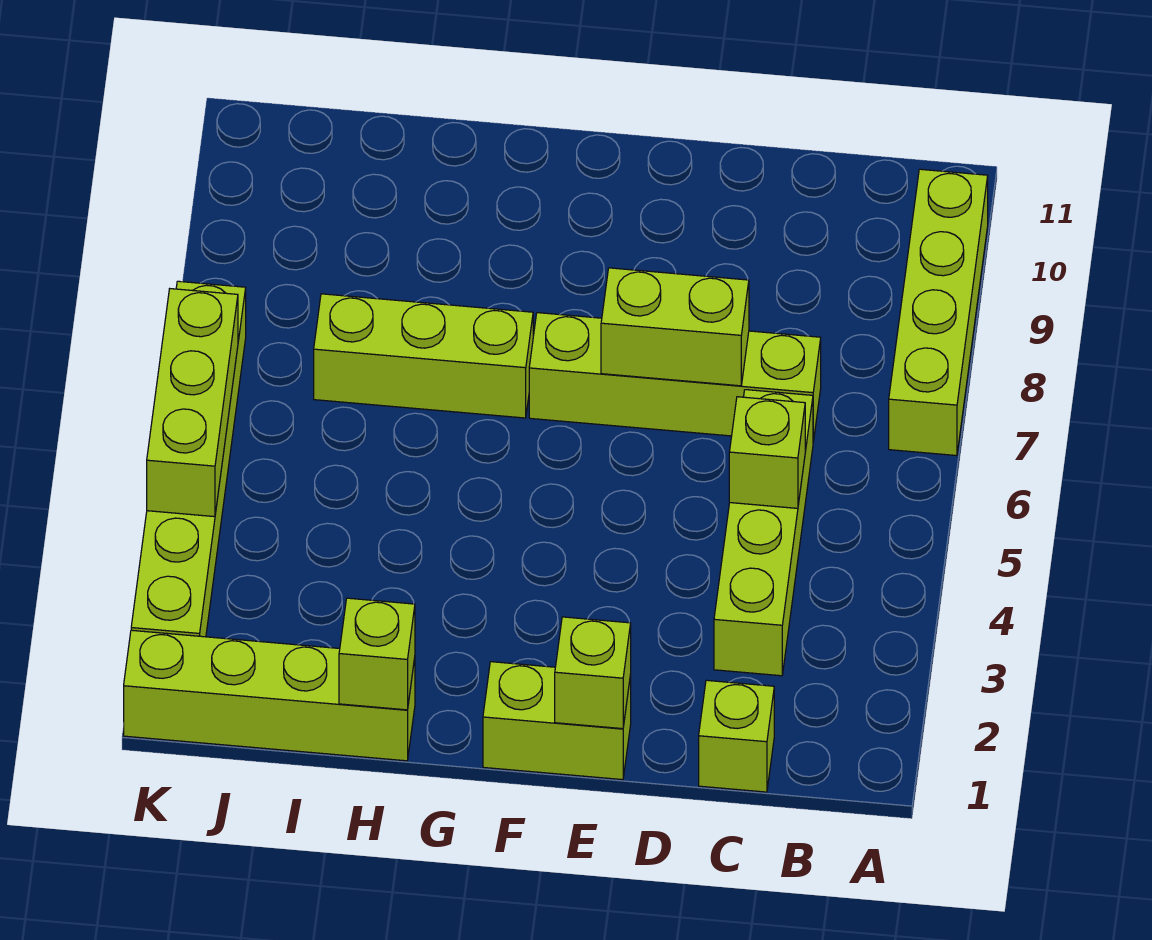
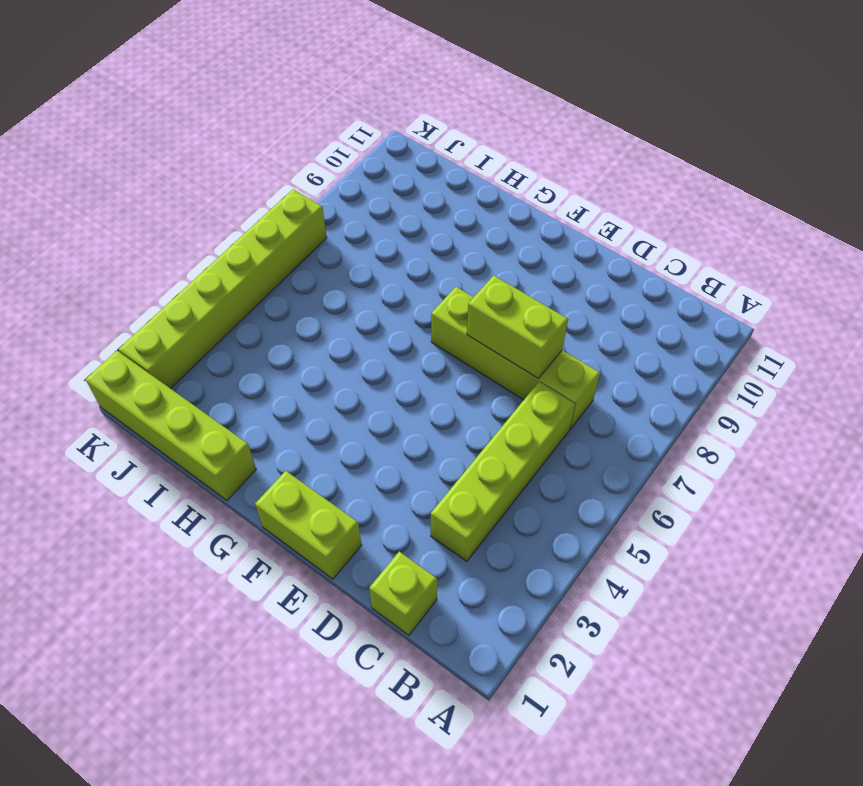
none -> lime 1x4 brick [889,169,988,456]
none -> lime 1x3 brick [314,294,533,418]
none -> lime 1x1 brick [729,397,805,508]

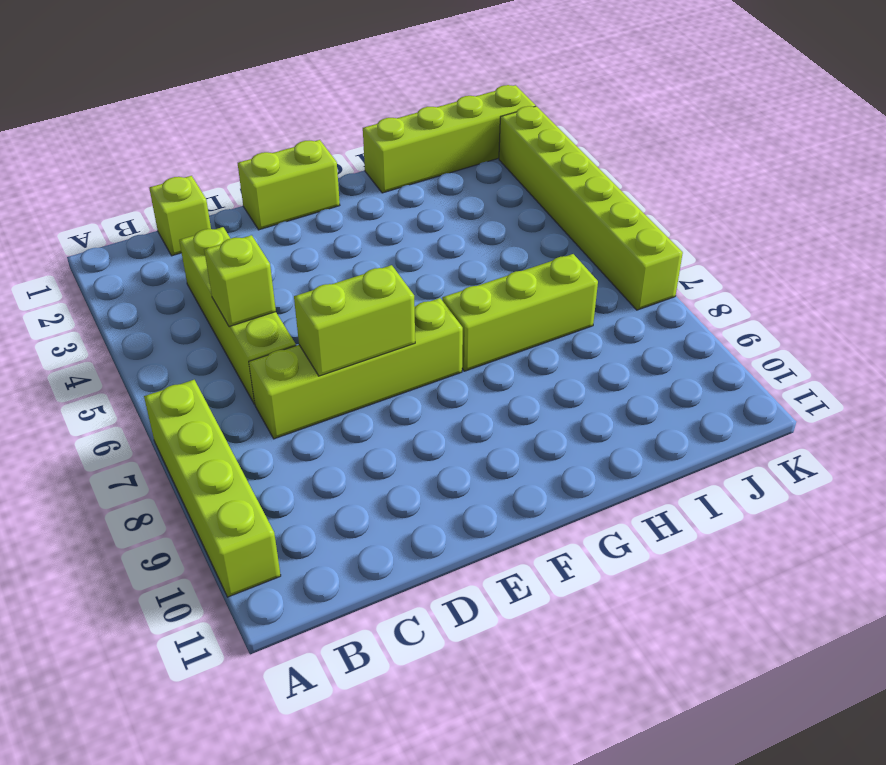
none -> lime 1x1 brick [555,617,631,729]
none -> lime 1x1 brick [339,598,415,710]
none -> lime 1x3 brick [147,289,238,517]

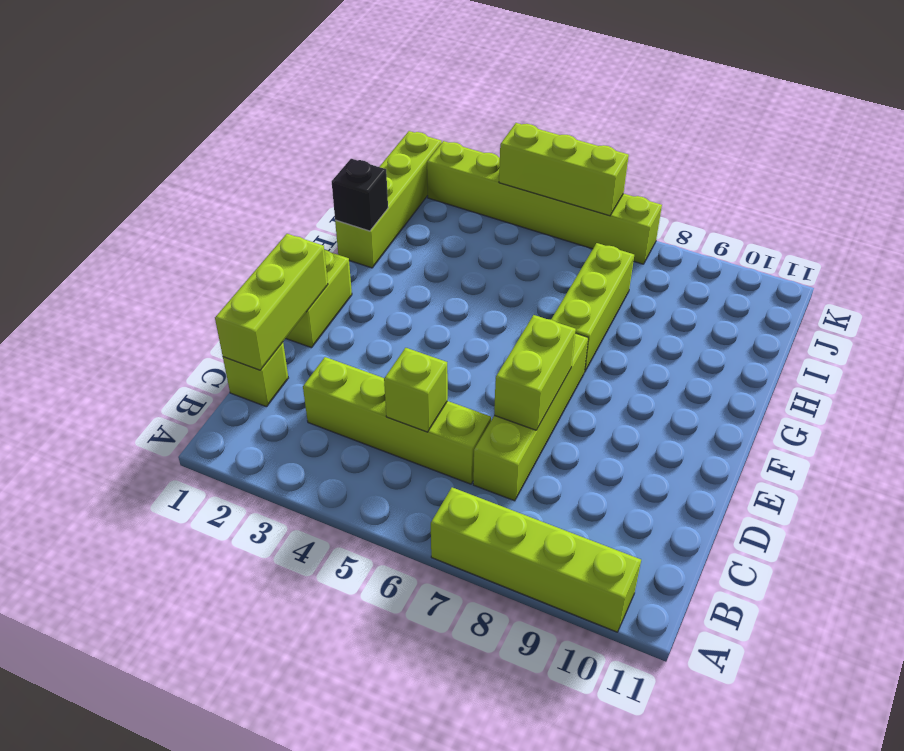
lime 1x3 brick [215,234,328,370] -> lime 1x1 brick [555,617,631,729]
black 1x1 brick [332,159,388,231] -> lime 1x1 brick [339,598,415,710]

